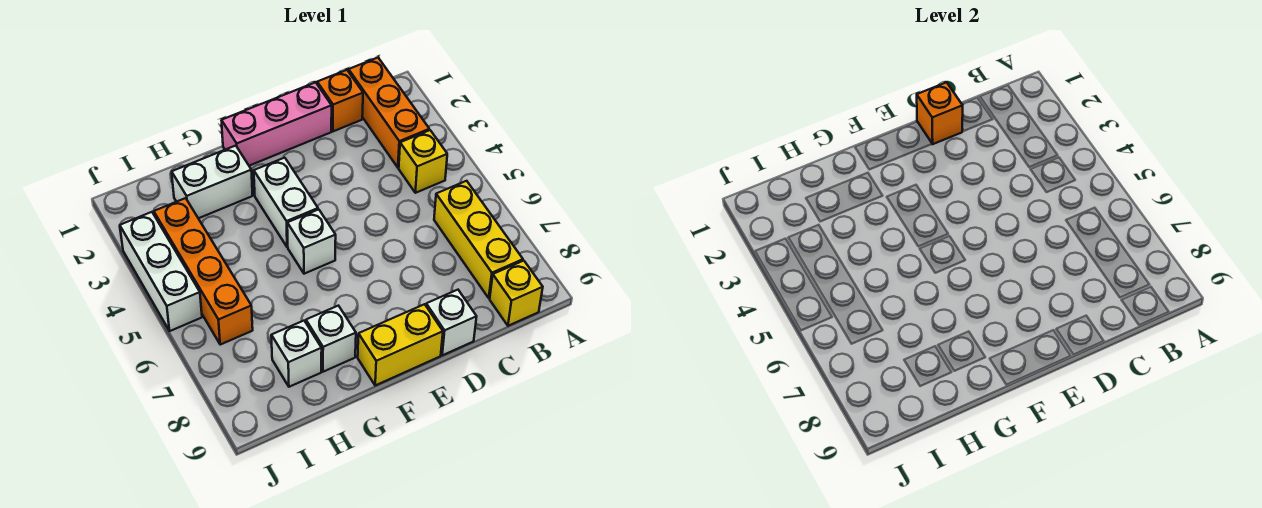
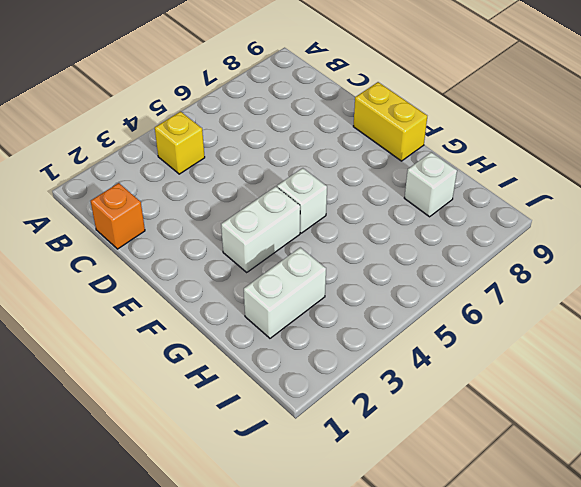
white 1x2 brick [244,248,326,338] -> white 1x2 brick turned to [172,146,253,218]
none -> orange 1x3 brick [349,58,429,168]
none -> yellow 1x3 brick [434,181,523,298]
none -> yellow 1x1 brick [490,261,543,326]

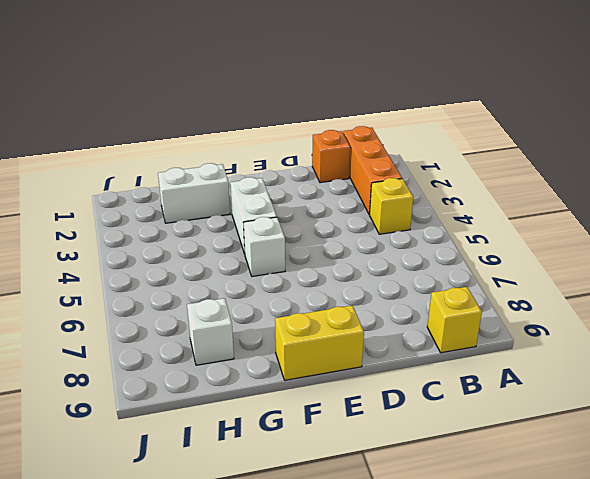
none -> yellow 1x3 brick [434,181,523,298]
none -> pink 1x3 brick [221,82,332,166]
none -> white 1x1 brick [426,290,477,355]

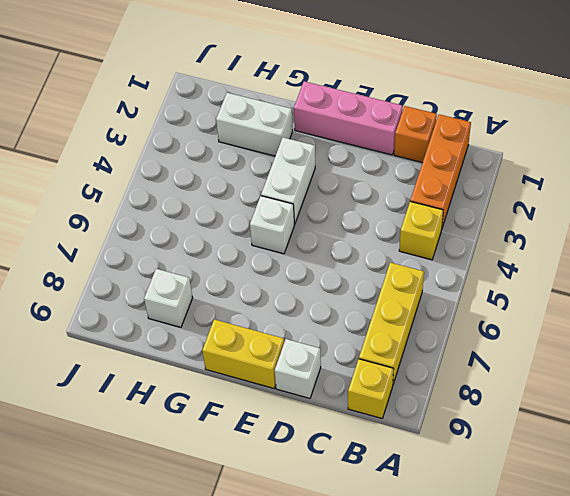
none -> white 1x1 brick [306,306,356,372]
none -> orange 1x4 brick [154,198,253,345]
none -> white 1x3 brick [120,212,202,331]

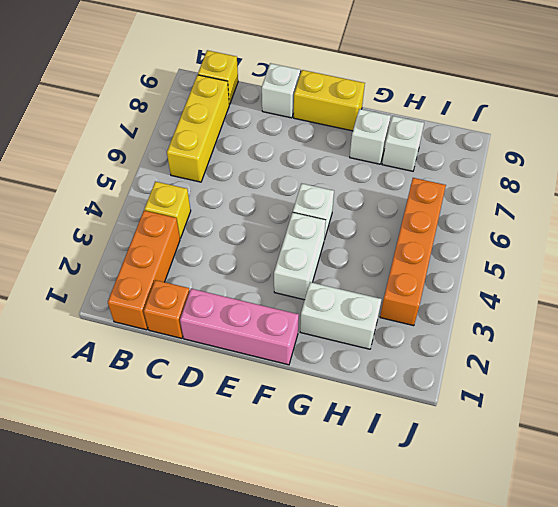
none -> white 1x3 brick [120,212,202,331]
none -> orange 1x1 brick [917,82,963,144]

